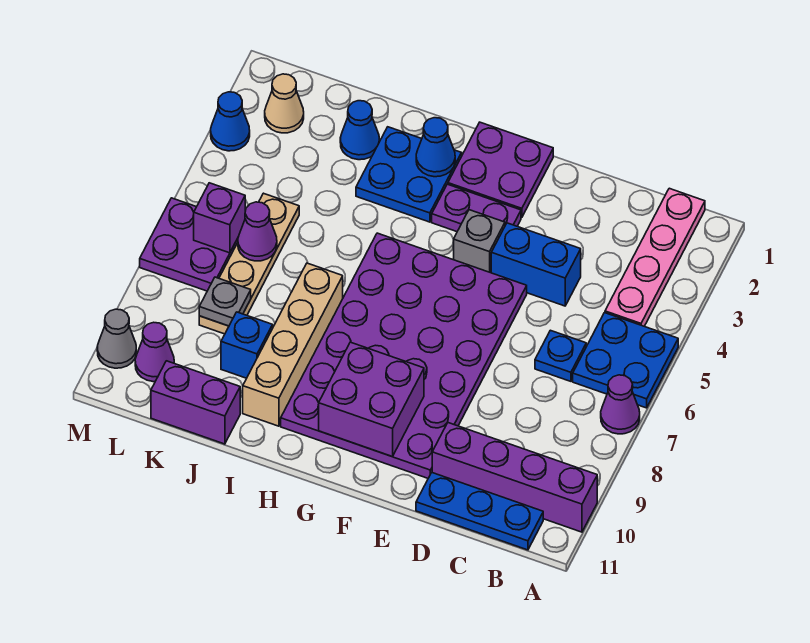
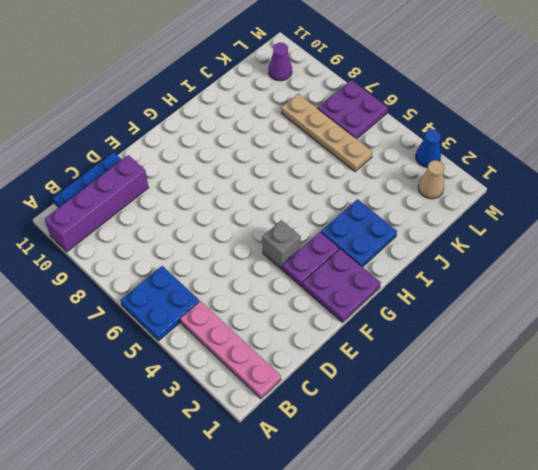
none -> purple 1x1 cone [601,375,640,434]
none -> blue 1x1 plate [535,330,586,381]
none -> blue 1x2 brick [491,223,581,306]

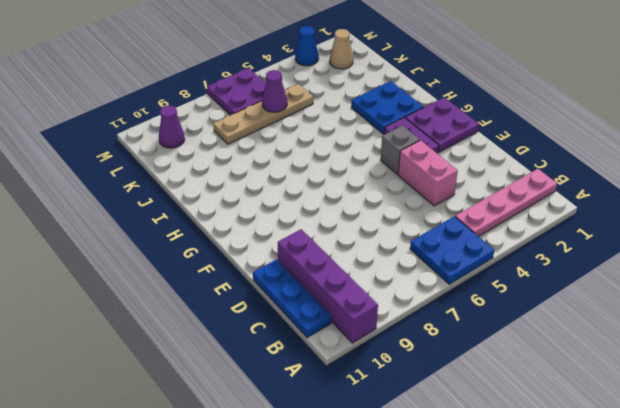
pink 1x2 brick [398,140,458,206] -> blue 1x2 brick [491,223,581,306]
none -> purple 1x1 cone [601,375,640,434]
none -> blue 1x1 plate [535,330,586,381]
none -> purple 4x6 plate [281,233,527,478]

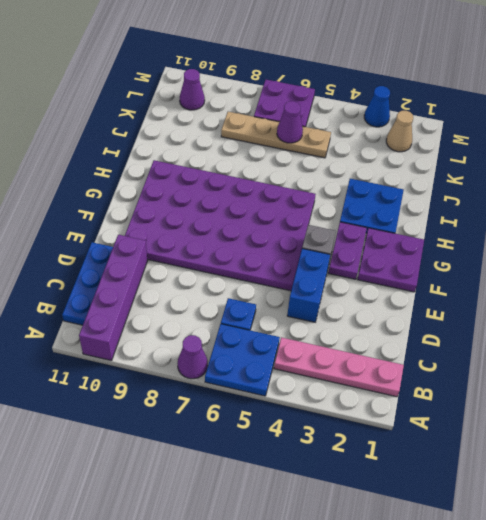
none -> tan 1x4 brick [243,263,343,426]
none -> blue 1x1 cone [340,101,380,160]
none -> blue 1x1 brick [221,312,273,378]

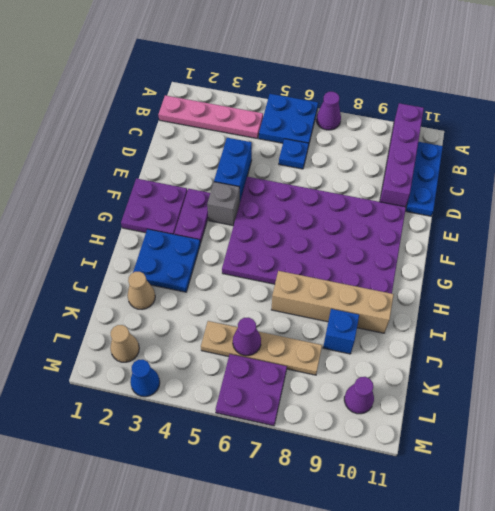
tan 1x1 cone [127,272,155,309] -> blue 1x1 cone [340,101,380,160]
none -> purple 1x2 brick [151,361,240,444]
none -> grey 1x1 cone [97,309,136,368]
none -> purple 2x2 brick [319,342,424,457]

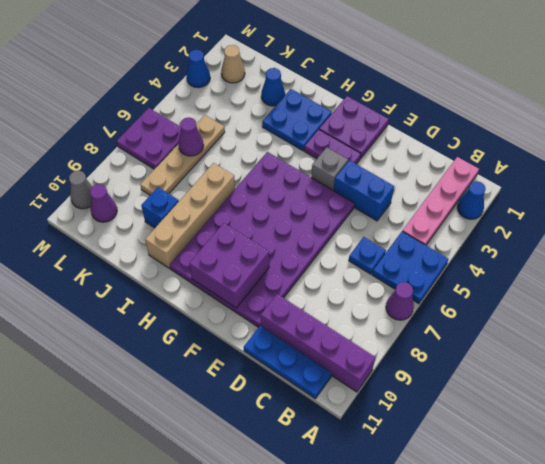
blue 1x1 cone [457,181,486,219] -> blue 1x1 cone moved to [416,118,455,177]
none -> purple 1x2 brick [151,361,240,444]
none -> grey 1x1 plate [199,277,251,326]
none -> purple 1x1 brick [194,183,245,253]

